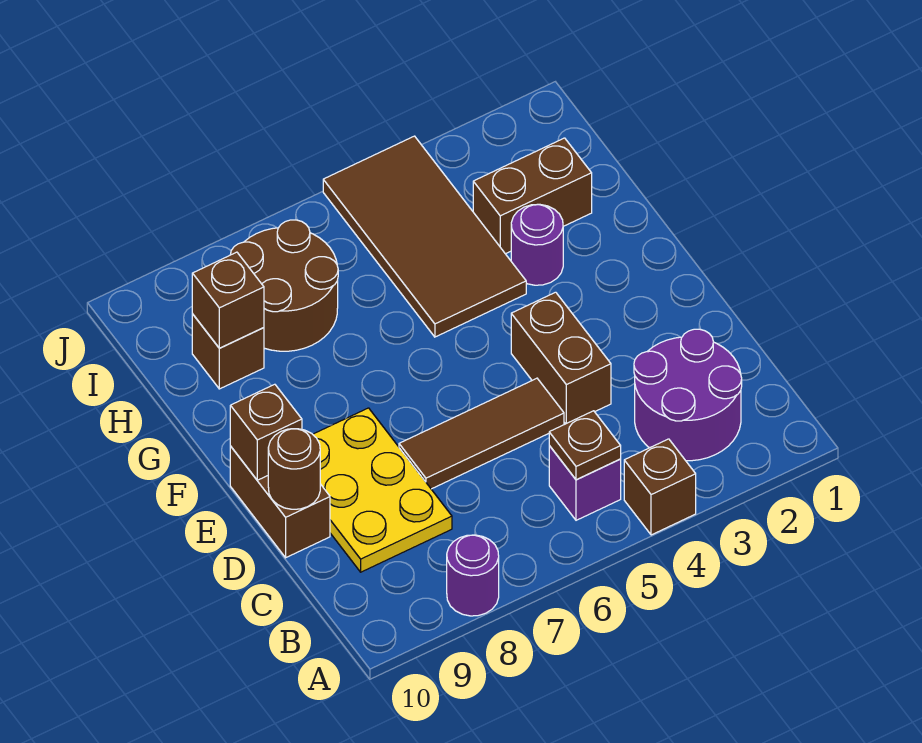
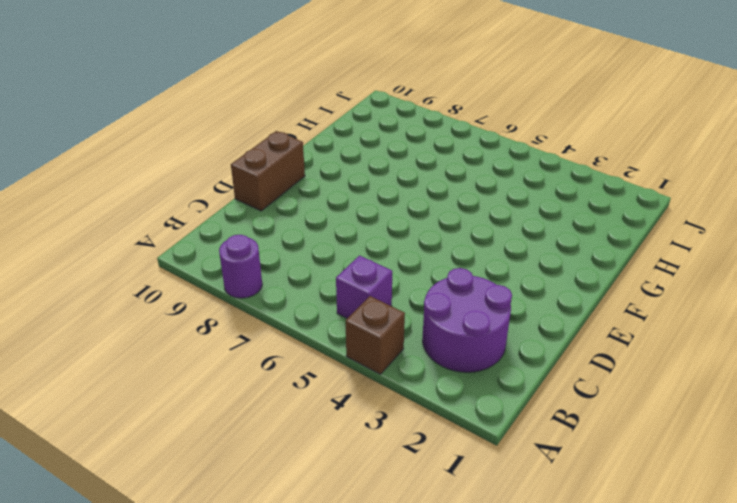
none -> yellow 2x3 plate [313,408,452,572]
none -> brown 1x2 brick [511,292,611,424]
none -> brown 1x3 tile [399,378,564,489]

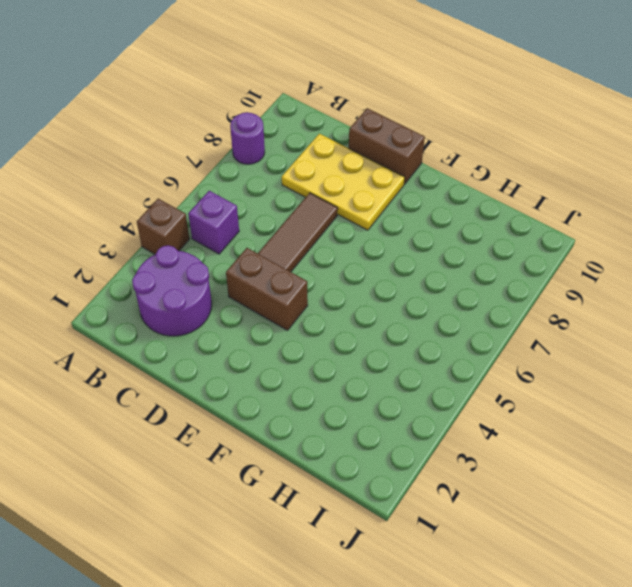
none -> purple 1x1 round brick [511,204,563,285]
none -> brown 2x4 tile [323,136,526,337]
none -> brown 1x2 brick [473,138,592,254]

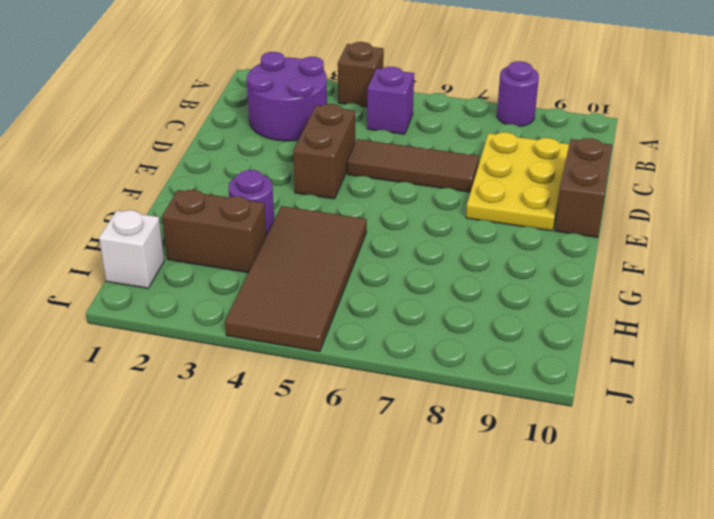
white 1x1 brick [99,210,164,288] -> none
none -> brown 2x2 round brick [230,220,338,351]
none -> brown 1x1 brick [192,314,264,389]
none -> brown 1x1 plate [549,411,621,480]

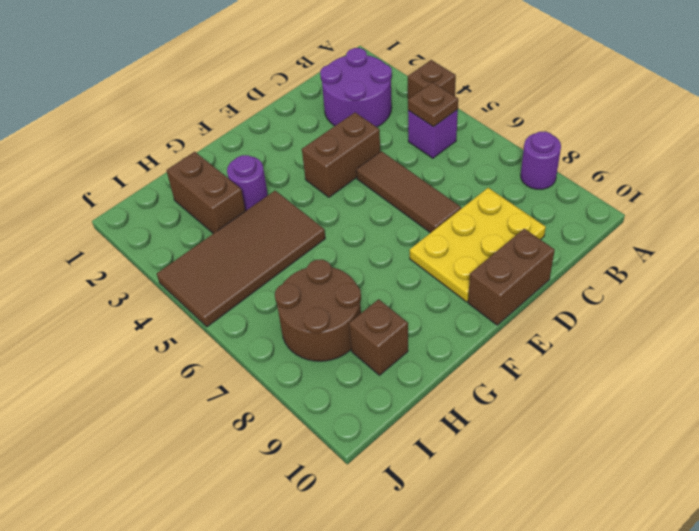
none -> brown 1x1 round brick [268,429,320,509]
none -> brown 1x1 brick [230,384,302,480]
none -> brown 1x1 brick [192,252,264,348]

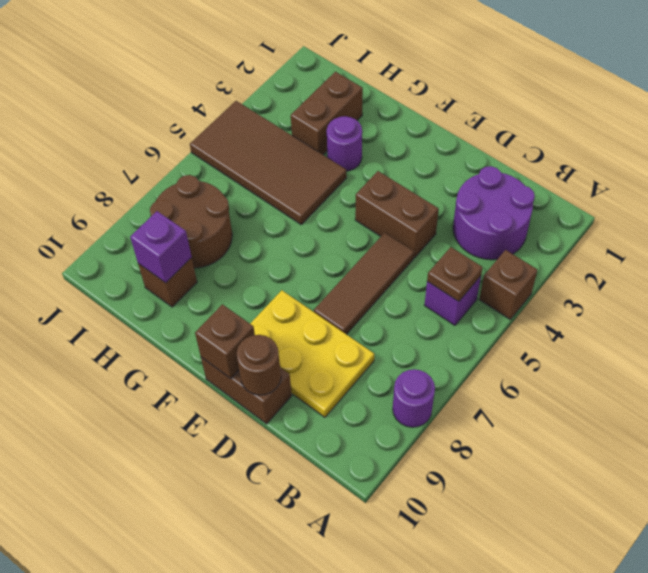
purple 1x1 brick [130,211,192,283] -> brown 1x1 brick [192,252,264,348]

